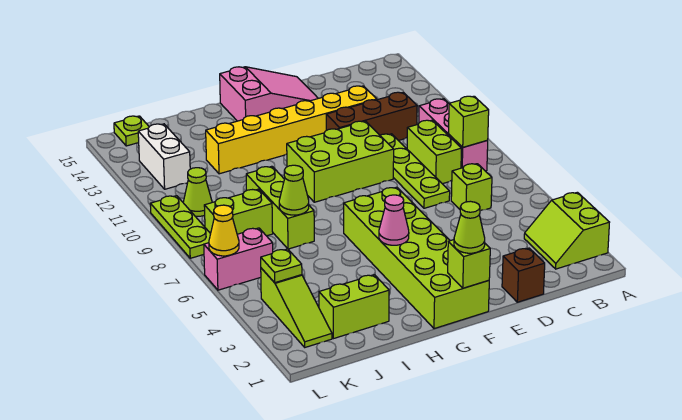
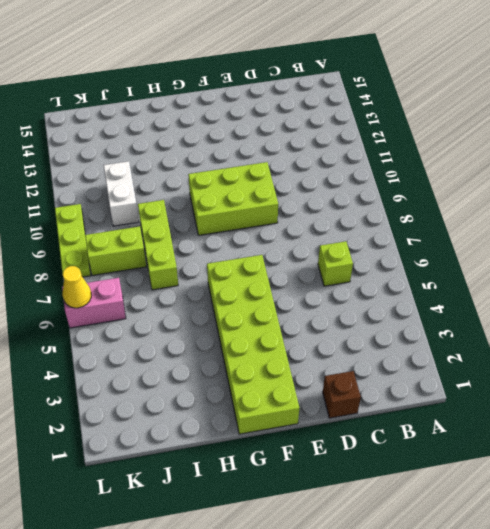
white 1x2 brick [104,161,139,226] -> white 1x2 brick moved to [138,124,190,189]
none -> lime 2x2 slope [524,192,609,269]
none -> pink 1x3 brick [419,99,488,171]
none -> lime 1x2 brick [407,120,461,184]

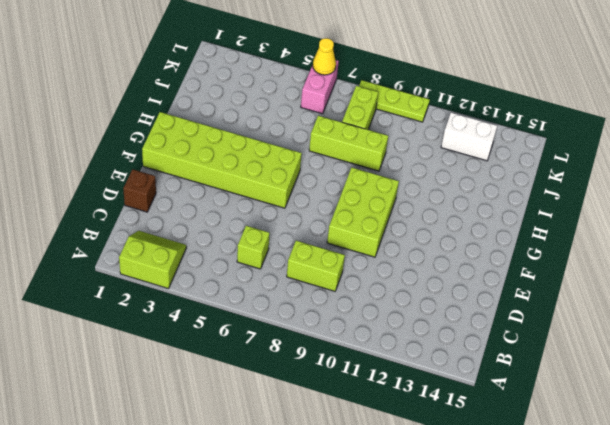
none -> pink 1x3 brick [419,99,488,171]
none -> brown 1x3 brick [326,92,417,141]
none -> lime 1x4 plate [380,134,450,208]

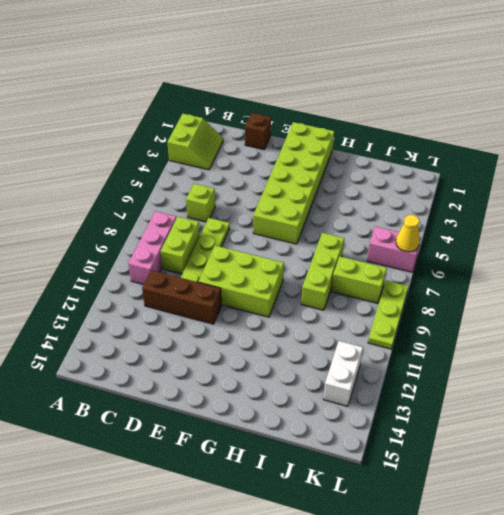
none -> yellow 1x6 brick [206,86,377,174]
none -> pink 2x3 slope [220,67,318,121]
none -> lime 1x2 brick [319,275,389,339]

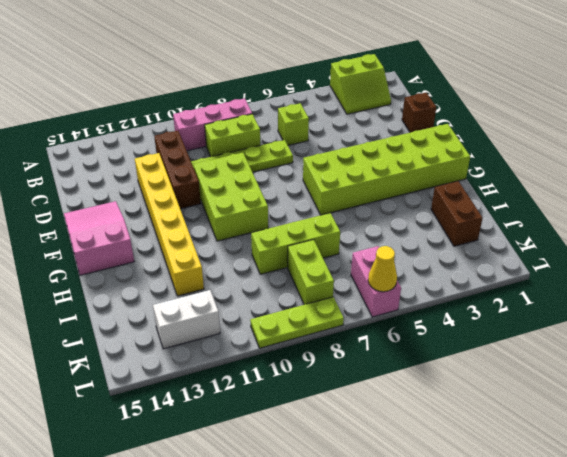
brown 1x2 brick [431,181,483,246] -> lime 1x2 brick [319,275,389,339]
none -> lime 1x3 slope [261,268,332,347]
none -> lime 1x1 cone [183,168,212,216]
none -> lime 1x1 plate [114,116,149,146]

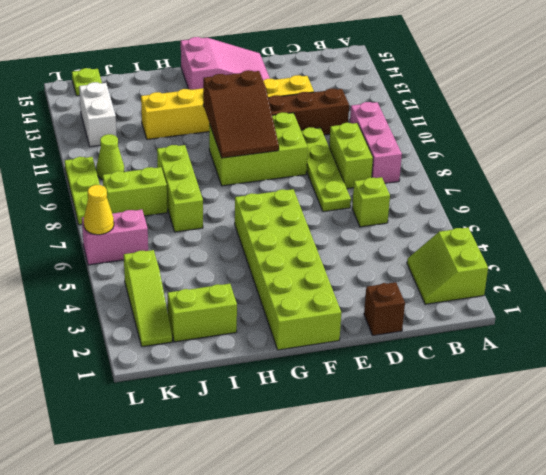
brown 2x3 slope [203,70,279,158] -> none
none -> lime 1x1 brick [449,96,489,147]
none -> lime 1x1 brick [448,240,490,288]
none -> pink 1x1 cone [379,195,409,245]

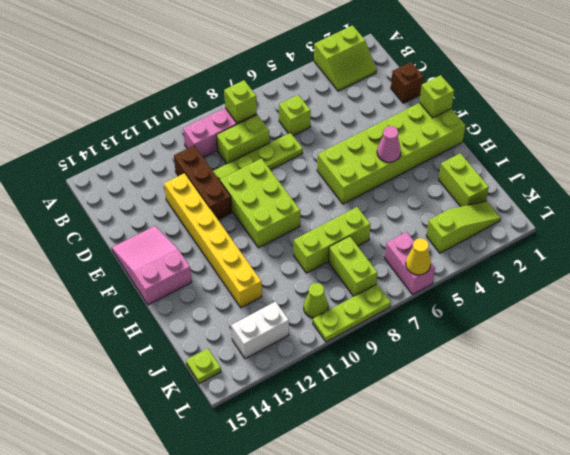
none -> lime 1x1 cone [279,165,309,215]
none -> lime 1x1 plate [261,249,302,283]
none -> lime 1x1 cone [454,201,485,253]

